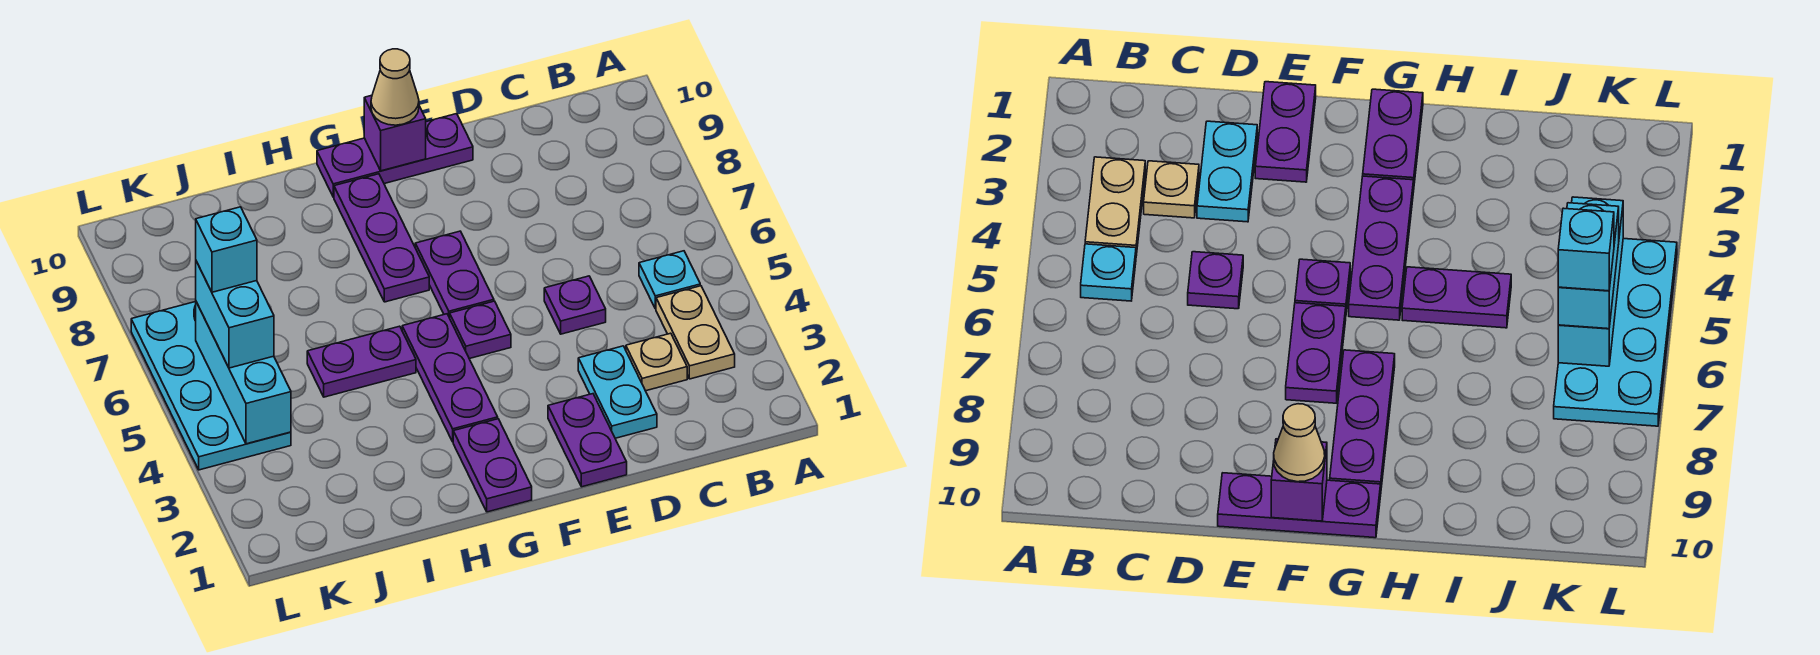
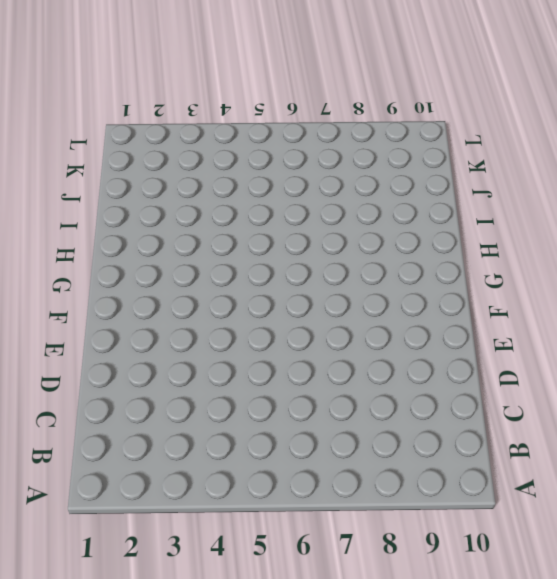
none -> tan 1x2 plate [656,286,735,379]
none -> cyan 1x1 plate [639,251,700,309]
none -> tan 1x1 plate [626,333,687,391]

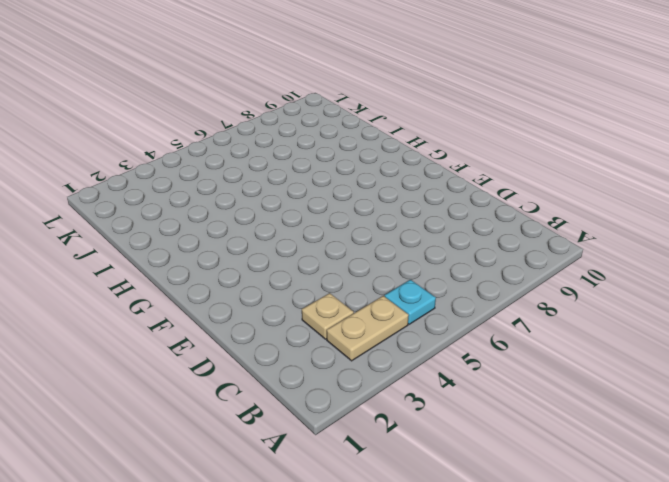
none -> cyan 1x2 plate [578,346,657,438]
none -> purple 1x1 plate [544,276,606,334]
none -> purple 1x2 plate [548,394,627,487]

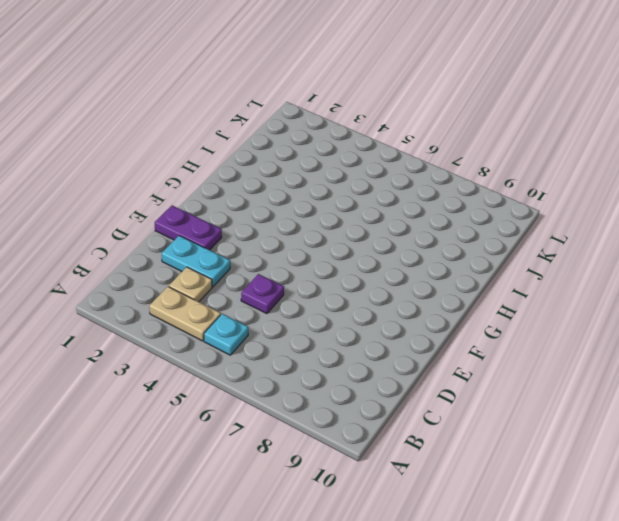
none -> purple 1x3 plate [317,114,473,197]
none -> purple 1x1 plate [450,301,511,359]
none -> purple 1x2 plate [415,231,494,318]

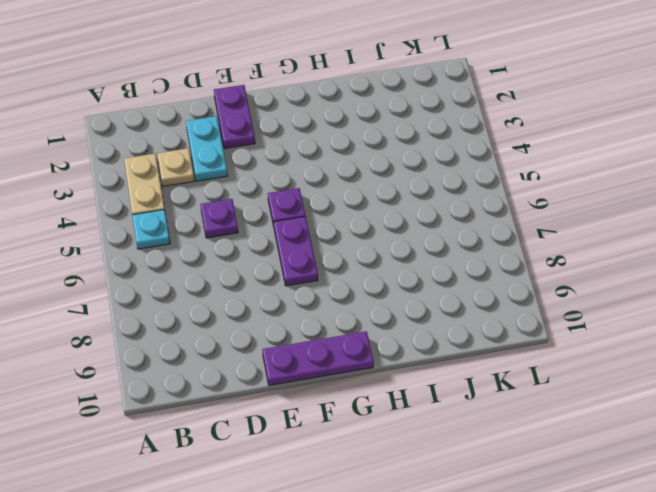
none -> purple 1x2 plate [453,419,532,512]
none -> purple 1x3 plate [402,314,498,442]
none -> purple 1x3 plate [334,174,429,302]

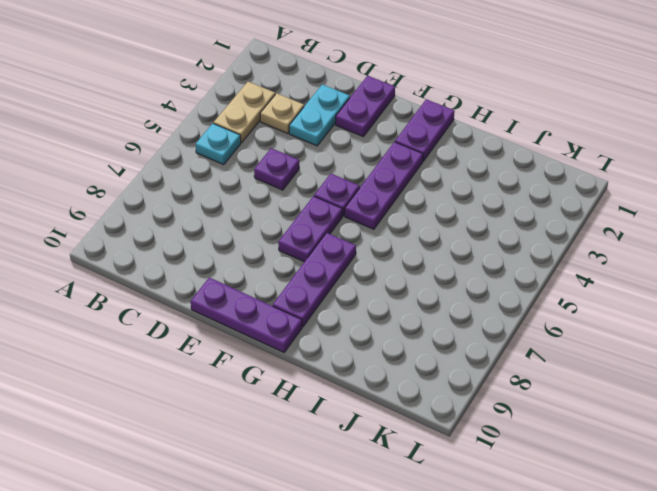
none -> purple 1x2 plate [307,326,416,397]
none -> cyan 2x4 plate [131,302,291,470]
none -> purple 1x1 brick [364,95,426,171]

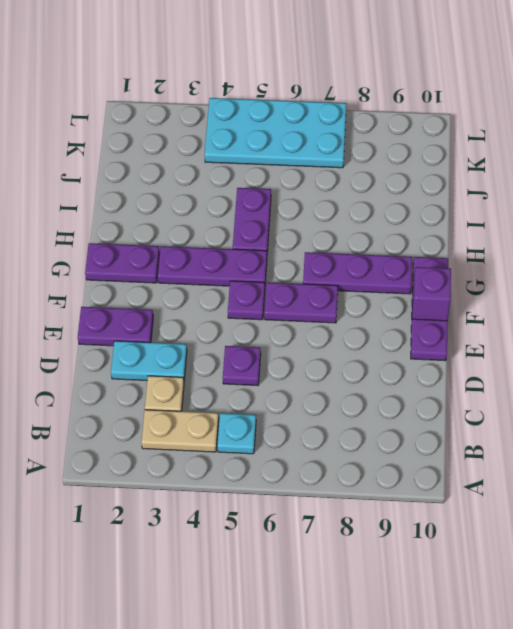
none -> cyan 1x3 brick [196,302,291,444]
none -> tan 1x1 cone [371,49,419,125]
none -> cyan 1x2 brick [196,261,274,368]

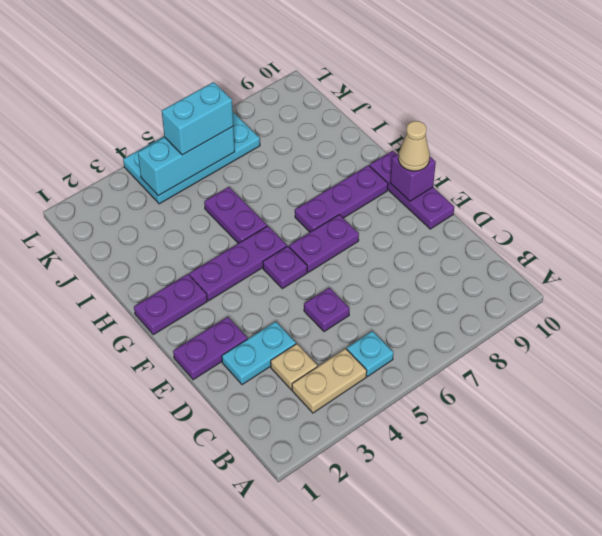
none -> cyan 1x1 brick [196,207,257,292]

